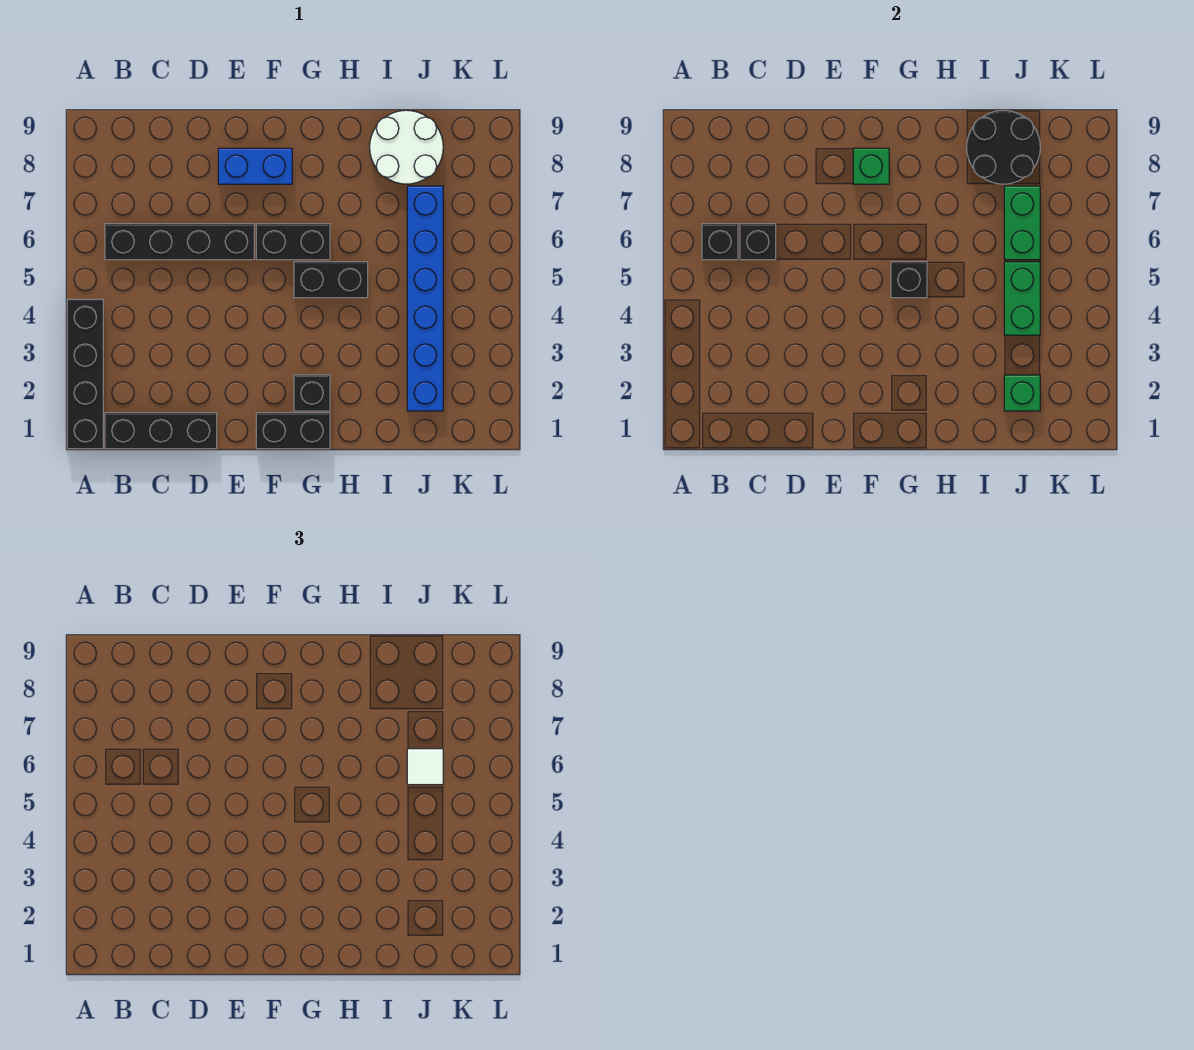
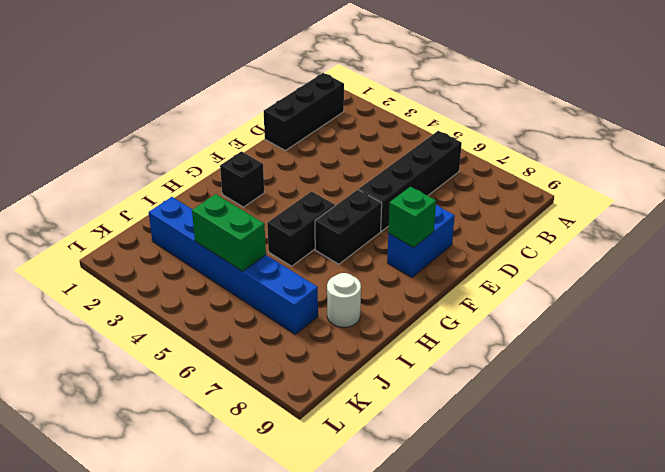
white 1x1 round brick [327,273,361,327] -> white 2x2 round brick [370,110,443,184]
none -> black 1x4 brick [67,299,103,449]
none -> black 1x2 brick [256,413,330,449]
none -> black 1x1 brick [702,224,738,260]

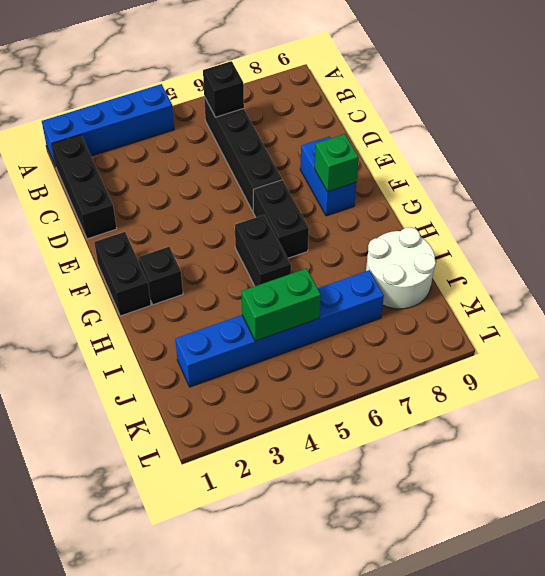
blue 1x4 brick [42,84,174,166] -> black 1x4 brick [67,299,103,449]
none -> black 1x1 brick [740,224,776,260]
none -> black 1x1 brick [891,262,927,298]
none -> black 2x2 round brick [967,110,1040,184]

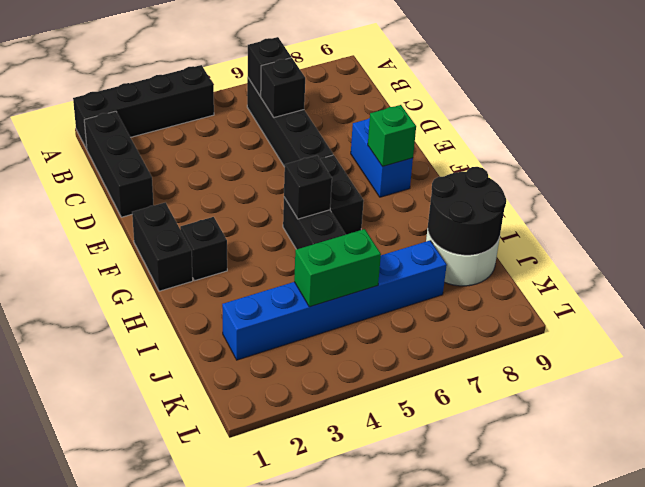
none -> green 1x1 brick [1004,375,1040,411]
none -> green 1x2 brick [1004,186,1040,260]
none -> white 1x1 tile [407,749,443,785]

